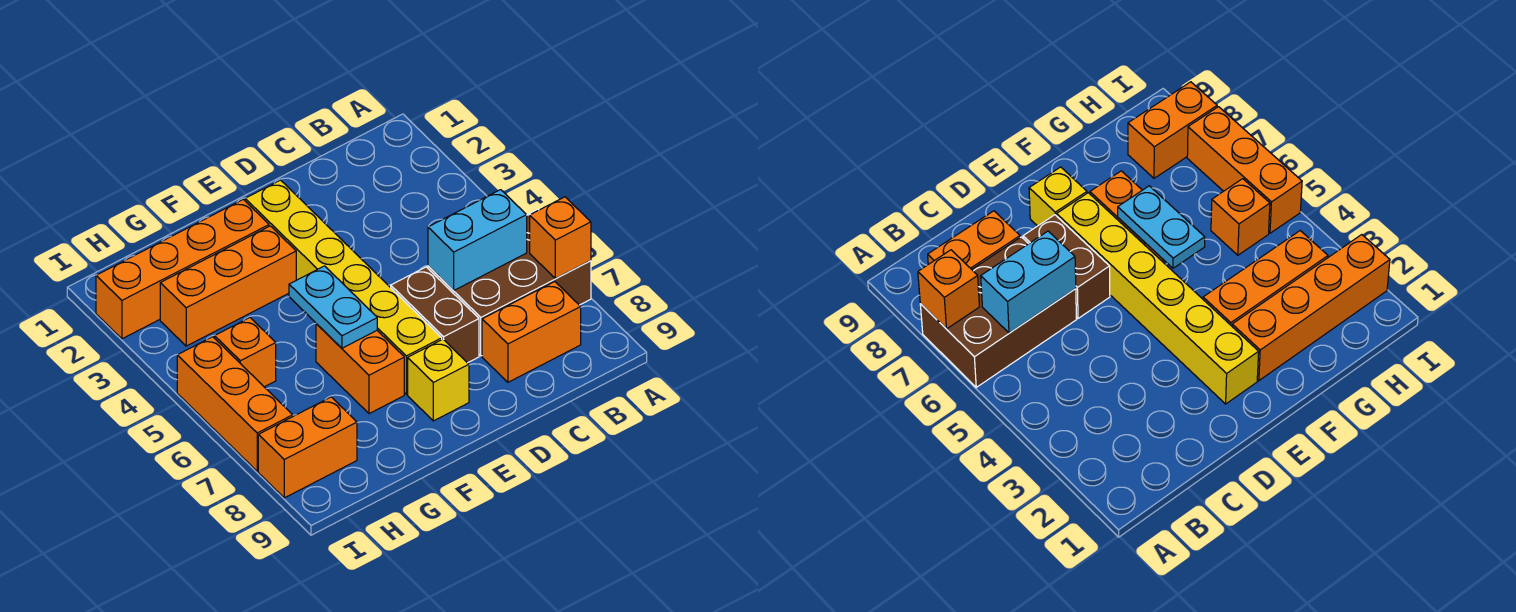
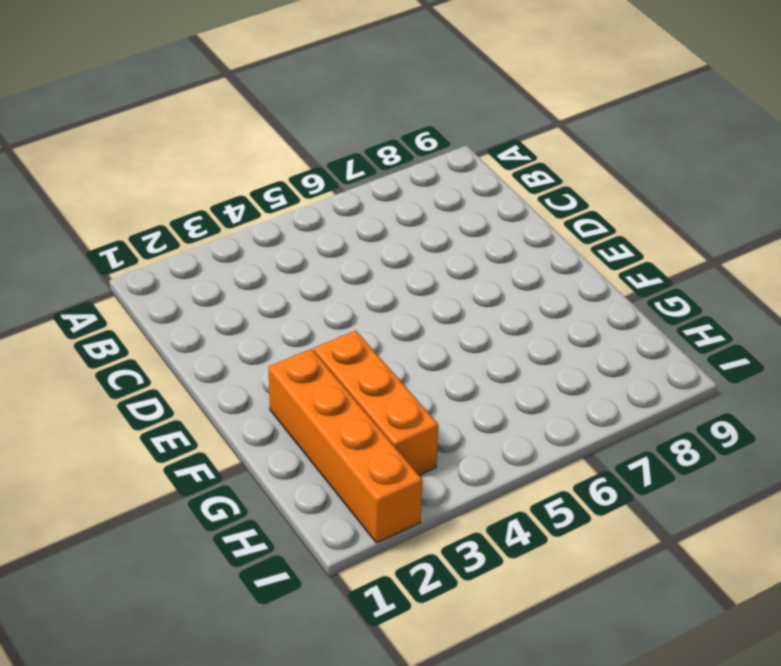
none -> brown 2x3 brick [428,209,591,356]
none -> orange 1x2 brick [482,282,581,382]
none -> brown 1x2 brick [391,267,479,363]

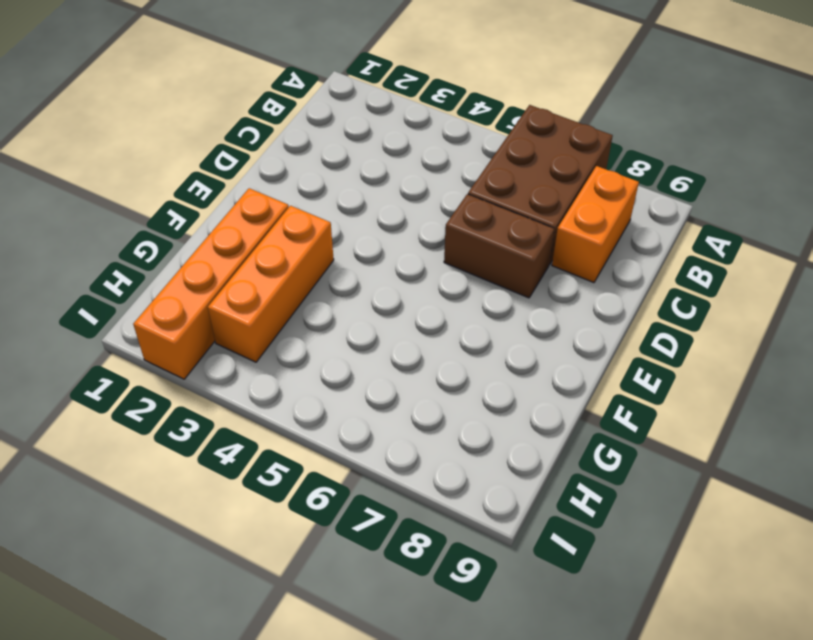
none -> yellow 1x6 brick [245,180,442,394]
none -> yellow 1x1 brick [408,339,469,421]
none -> orange 1x2 brick [316,324,404,414]

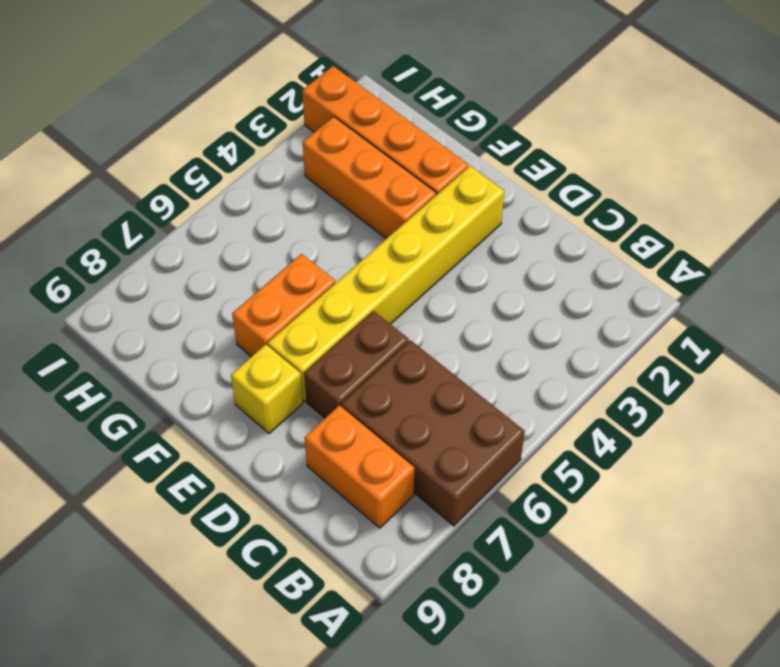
none -> orange 1x1 brick [215,318,276,387]
none -> orange 1x2 brick [258,397,357,498]
none -> orange 1x3 brick [177,337,293,471]

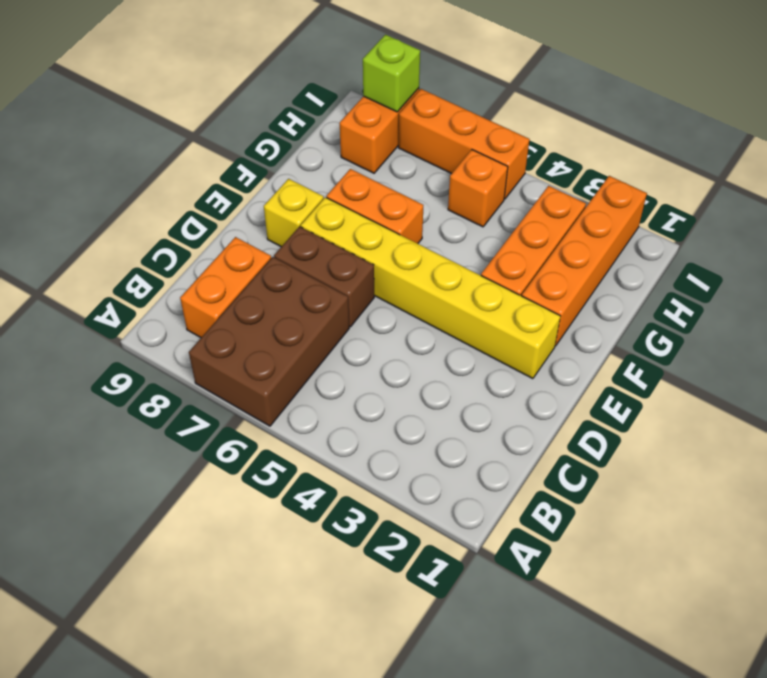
lime 1x1 brick [363,35,420,112] -> none
none -> orange 1x1 brick [530,197,591,278]
none -> cyan 1x2 brick [428,190,527,290]
none -> cyan 1x2 plate [289,266,377,348]

